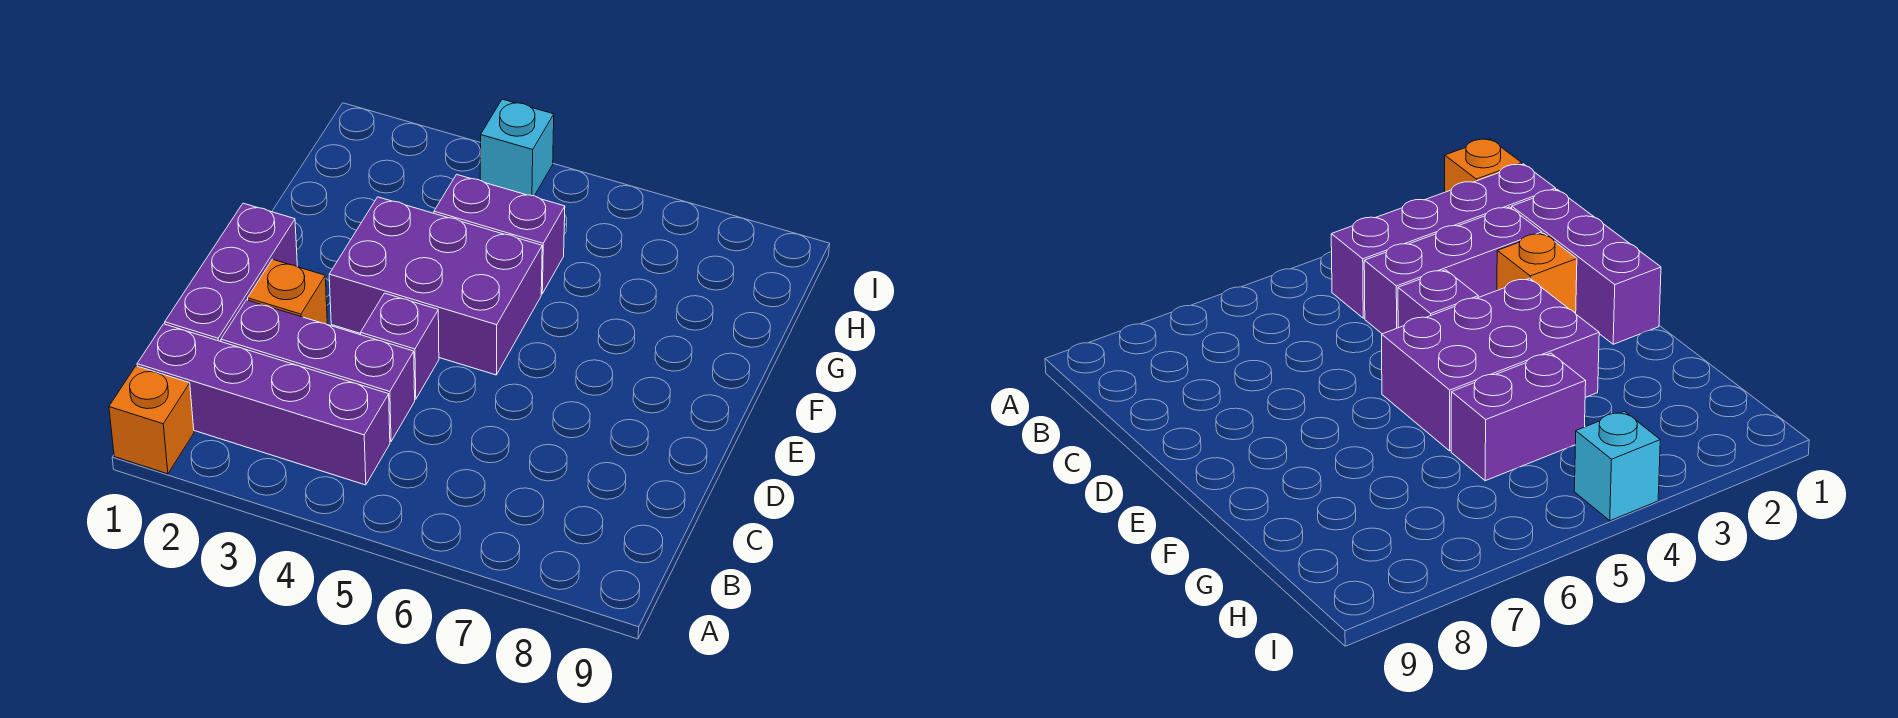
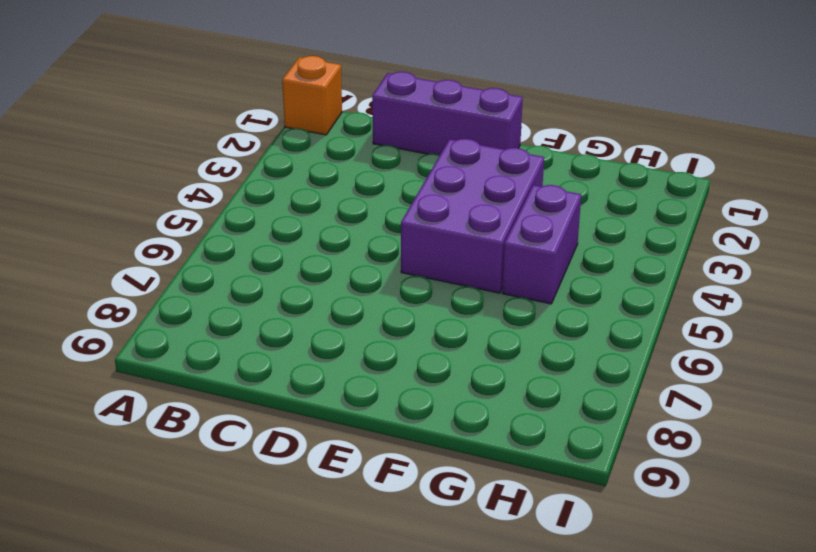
none -> purple 1x4 brick [137,324,390,485]
none -> purple 1x3 brick [221,300,415,442]

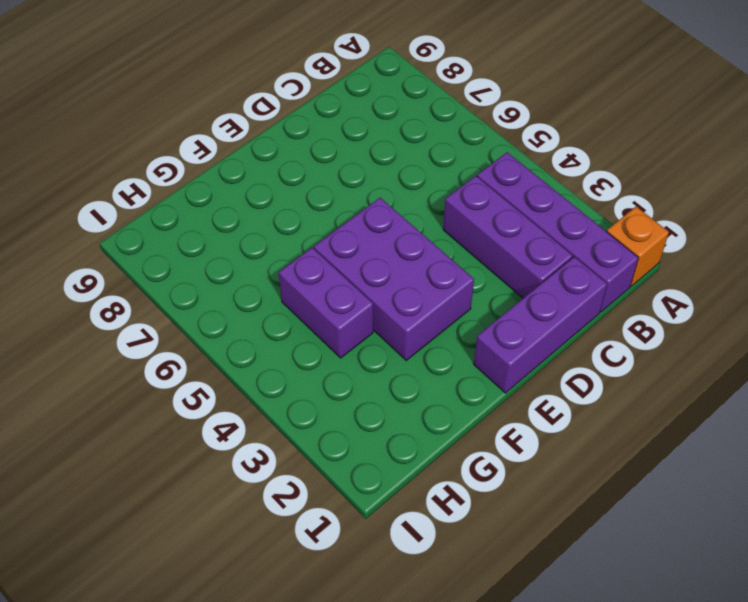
none -> orange 1x1 brick [248,259,327,324]
none -> purple 1x1 brick [361,293,439,399]

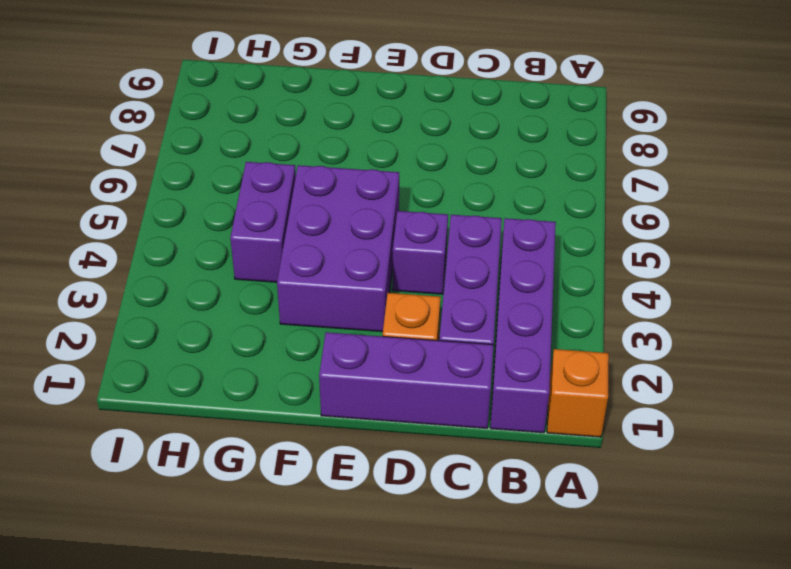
none -> cyan 1x1 brick [480,99,554,196]

